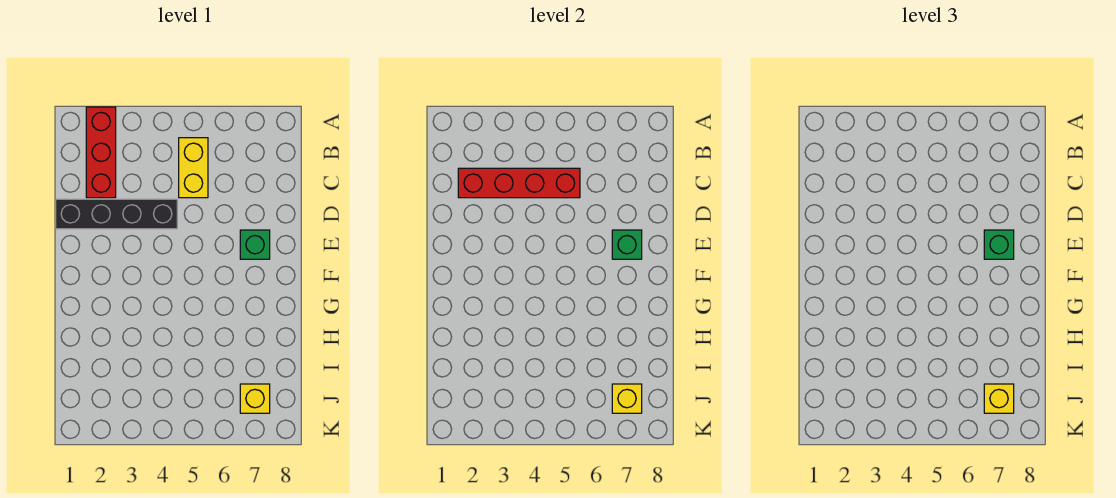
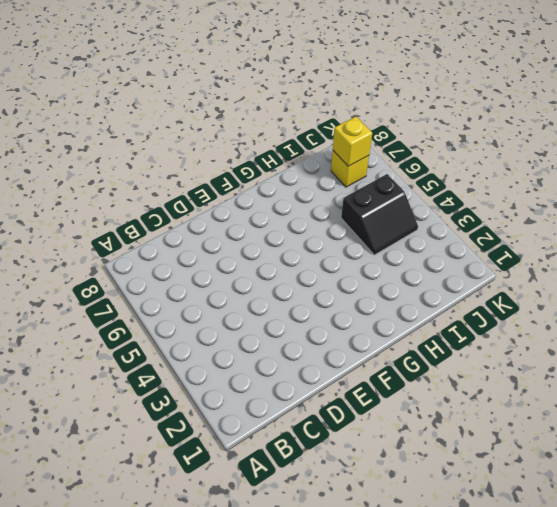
black 2x2 slope [341,174,418,255] -> none
none -> red 1x3 brick [86,107,116,198]
none -> yellow 1x2 brick [179,138,208,198]

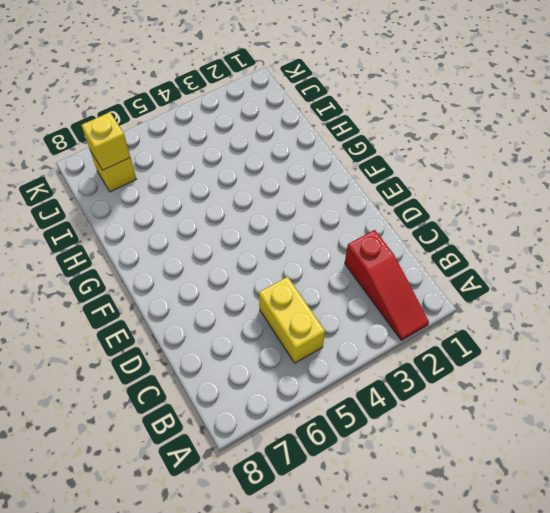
red 1x3 slope [345,230,429,340] -> red 1x3 brick [86,107,116,198]
none -> black 1x4 brick [56,199,177,229]
none -> green 1x1 brick [240,230,270,259]

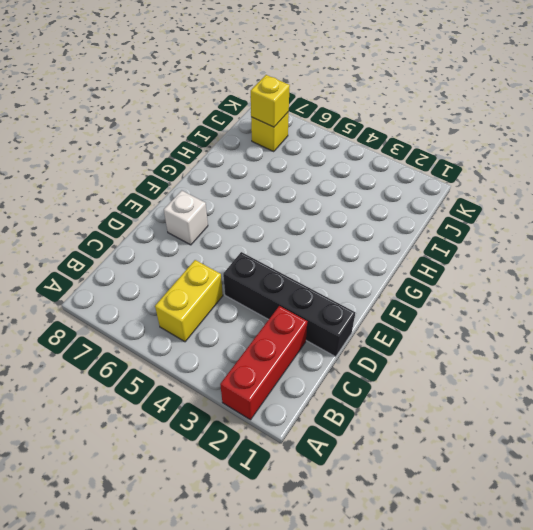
white 1x1 brick [164,191,208,245] -> green 1x1 brick [240,230,270,259]
none -> red 1x4 brick [458,168,580,198]
none -> green 1x1 brick [612,230,642,259]

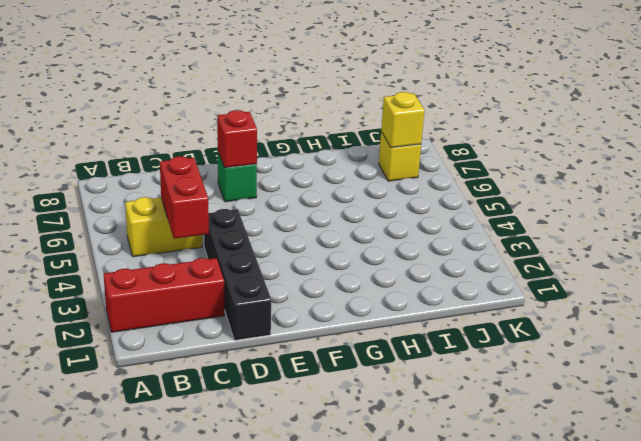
red 1x2 brick [160,156,209,239] -> red 1x4 brick [458,168,580,198]
red 1x1 brick [217,110,257,168] -> green 1x1 brick [612,230,642,259]
none -> green 1x1 brick [984,230,1014,259]
none -> yellow 1x1 brick [984,384,1014,413]

